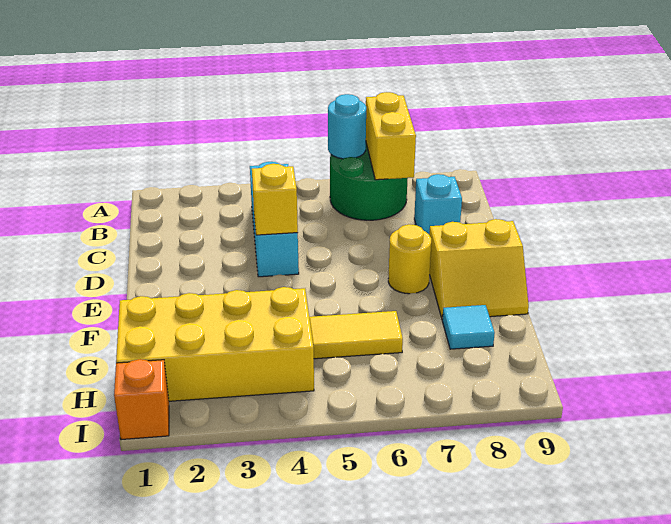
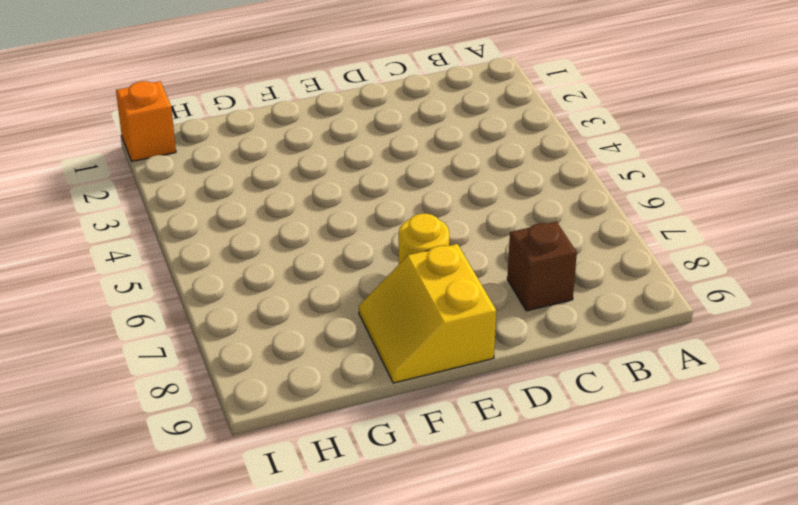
brown 1x1 brick [507,221,577,311] -> cyan 1x1 brick [414,174,462,234]
none -> green 2x2 round brick [330,144,408,220]
none -> cyan 1x3 brick [250,162,299,277]
none -> yellow 2x4 brick [116,287,314,401]

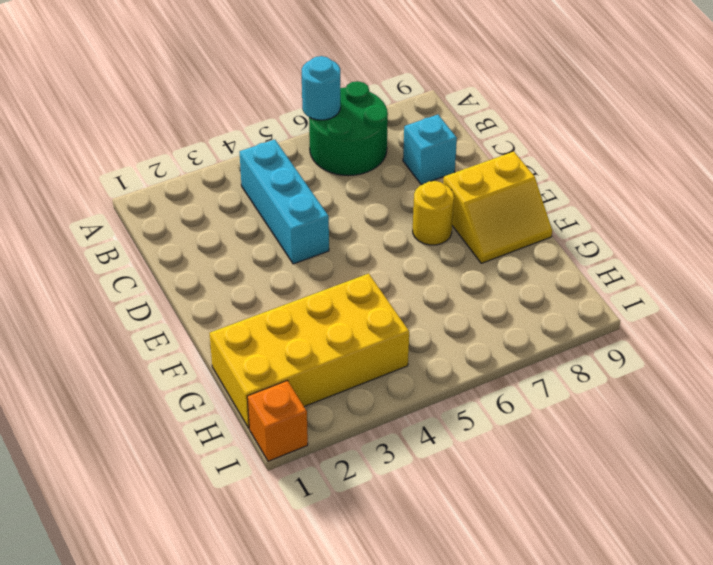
none -> yellow 1x2 tile [309,311,403,359]
none -> cyan 1x1 tile [442,305,495,349]
none -> yellow 1x2 brick [366,92,416,180]

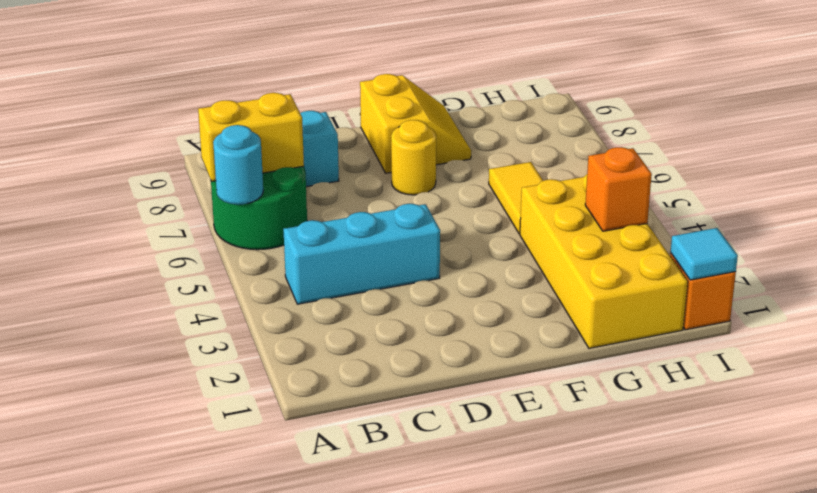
orange 1x1 brick [585,147,652,231] -> none
cyan 1x1 tile [671,228,738,280] -> cyan 1x1 tile moved to [442,305,495,349]
none -> yellow 1x1 brick [252,164,298,235]

